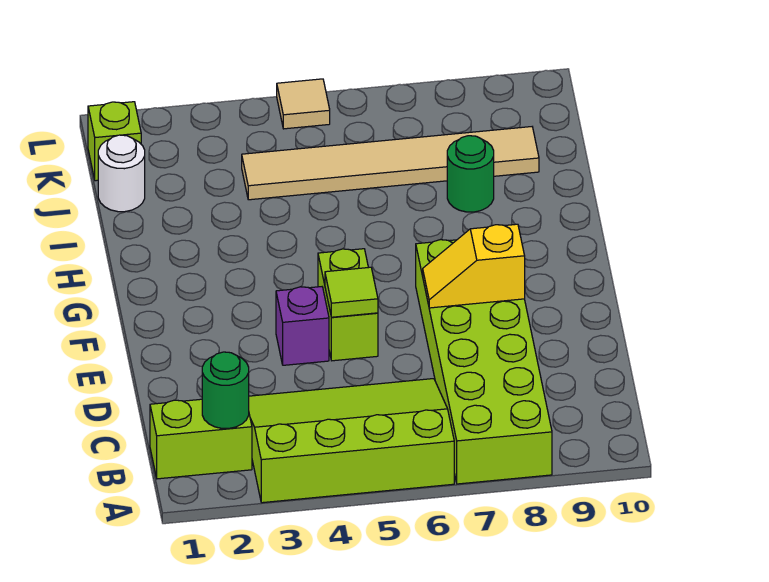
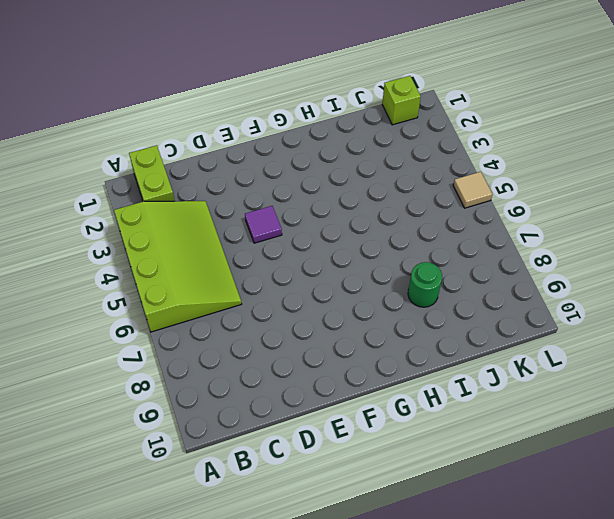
purple 1x1 tile [245,206,282,243] -> purple 1x1 brick [276,287,329,365]
none -> lime 2x6 brick [416,240,552,484]
none -> lime 1x2 brick [318,249,378,361]
none -> white 1x1 round brick [98,135,145,212]

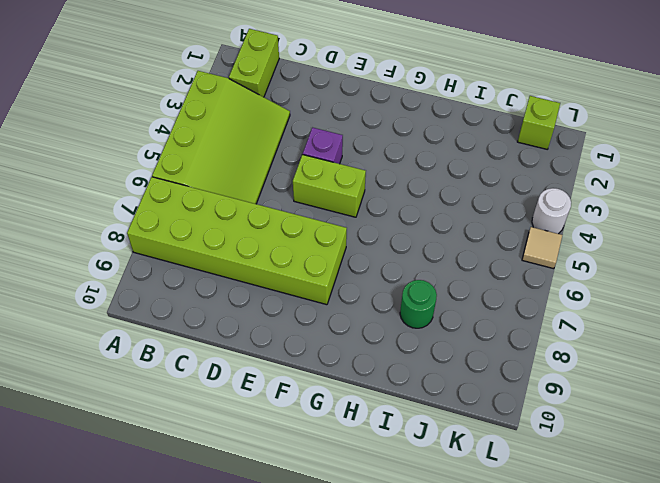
white 1x1 round brick [532,188,571,234] -> white 1x1 round brick moved to [98,135,145,212]
none -> tan 1x6 tile [242,127,539,200]
none -> green 1x1 round brick [202,352,249,428]
none -> lime 1x1 tile [325,267,378,317]

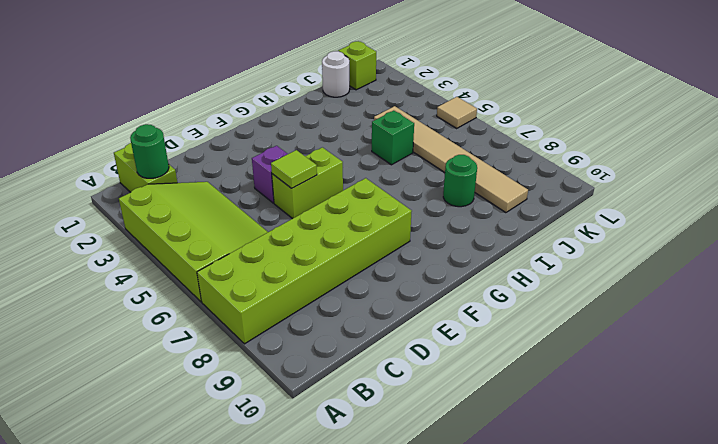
green 1x1 brick [372,111,414,165] -> none
none -> yellow 1x2 slope [423,224,525,308]

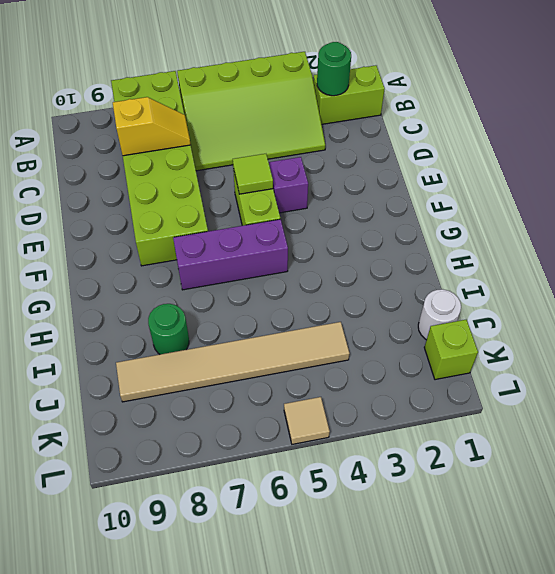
yellow 1x2 slope [113,97,191,156] -> yellow 1x2 slope moved to [423,224,525,308]
purple 1x3 brick [173,219,288,290] -> none

